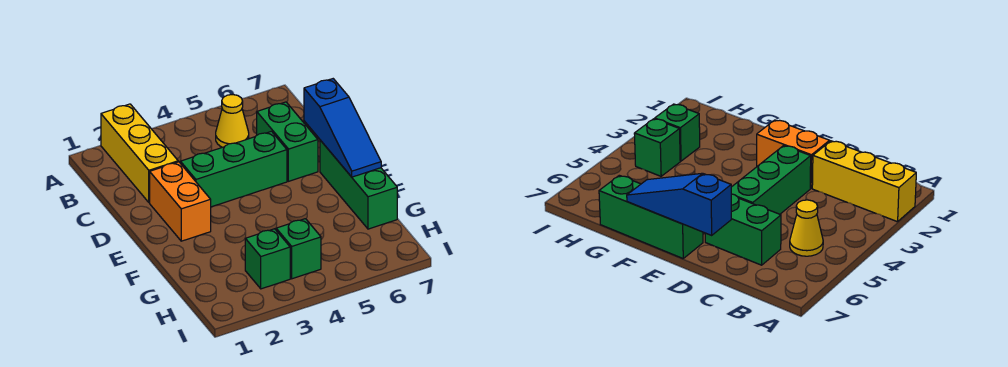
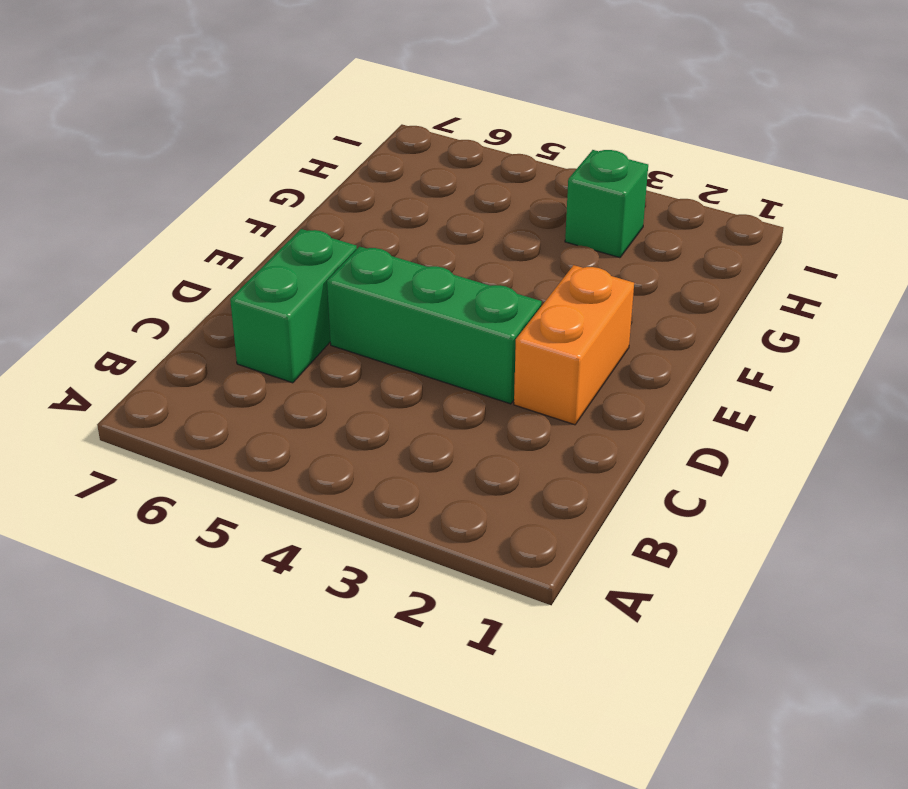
none -> yellow 1x3 brick [101,104,178,203]
none -> yellow 1x1 cone [216,95,249,147]

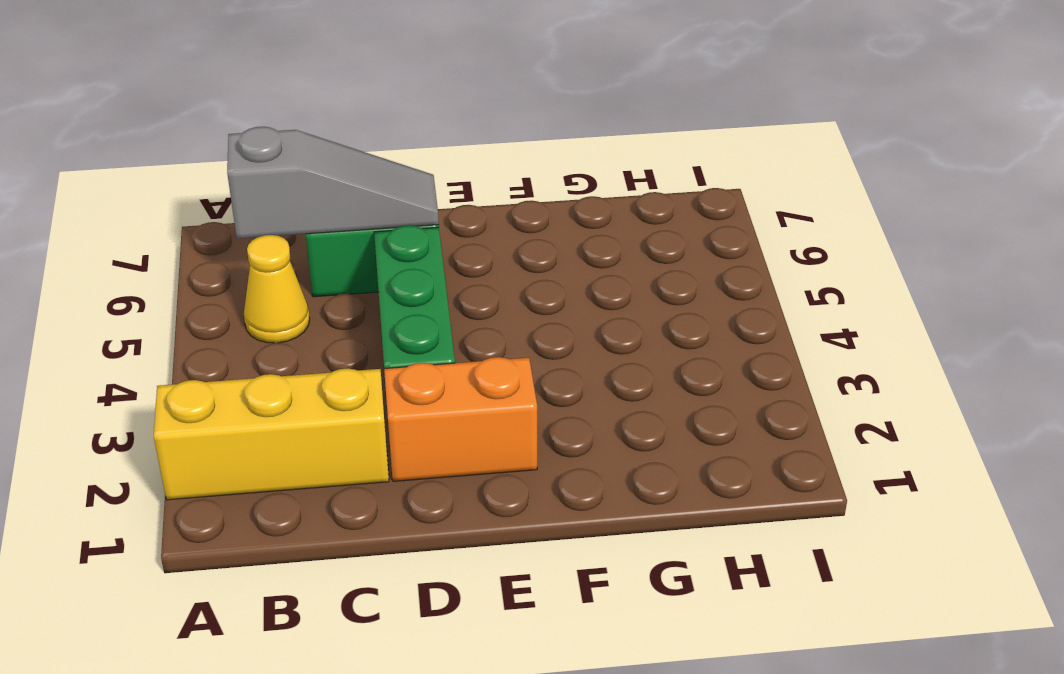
grey 1x3 slope [227,127,439,239] -> none
none -> green 1x3 brick [320,140,397,229]
none -> green 1x1 brick [245,229,290,289]

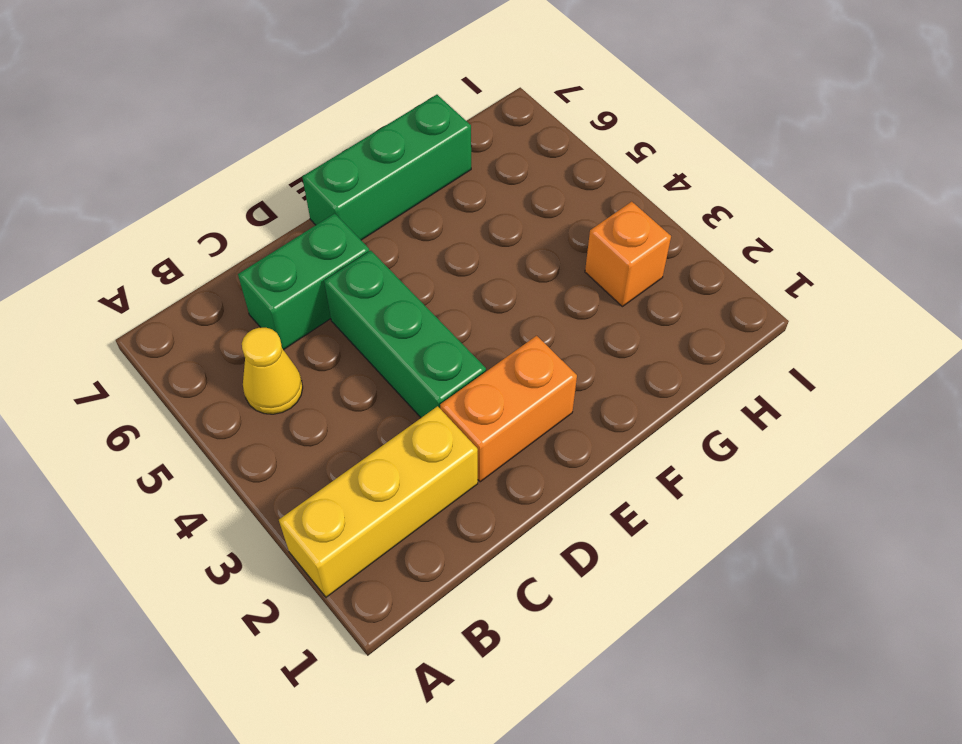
orange 1x1 brick [585,202,671,307] -> green 1x1 brick [245,229,290,289]
none -> green 1x1 brick [276,219,321,279]
none -> blue 1x3 slope [304,79,381,177]

